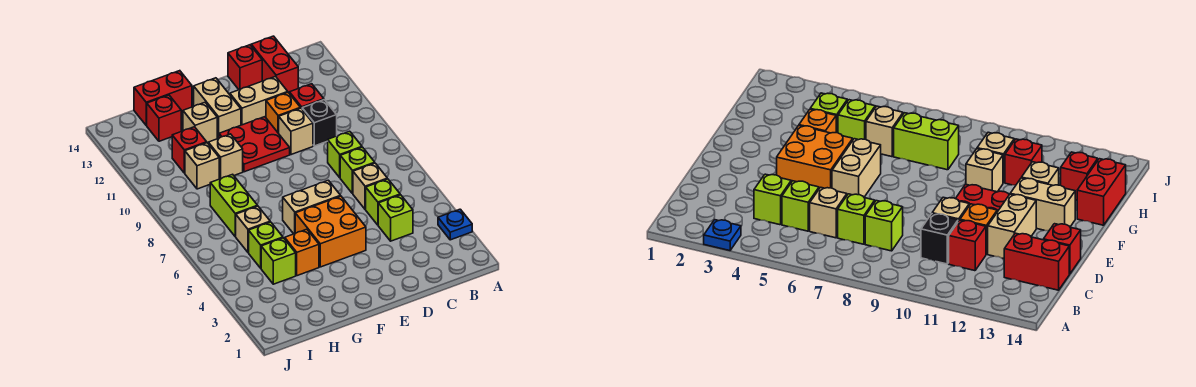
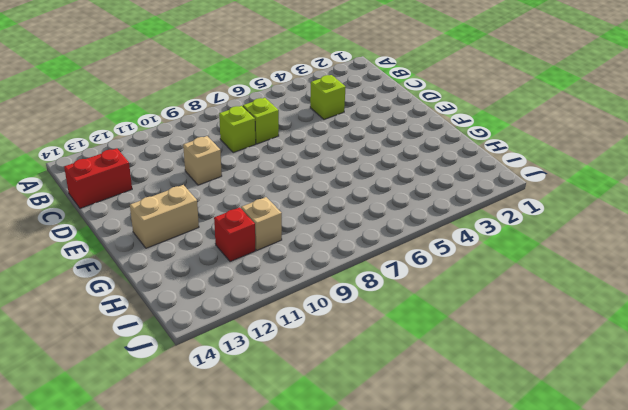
none -> blue 1x1 plate [438,209,472,240]
none -> lime 1x1 brick [366,179,400,225]
none -> tan 1x1 brick [353,163,387,210]

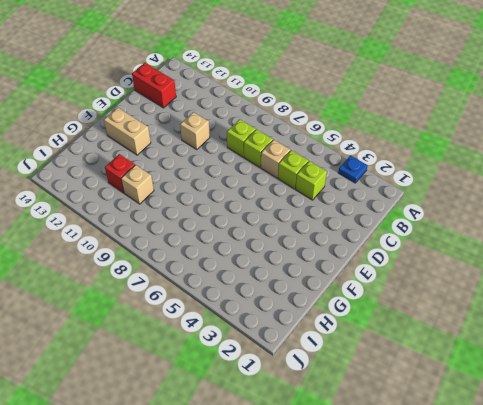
none -> black 1x1 brick [302,100,337,146]
none -> red 1x1 brick [289,84,324,109]
none -> orange 1x1 brick [266,93,300,133]

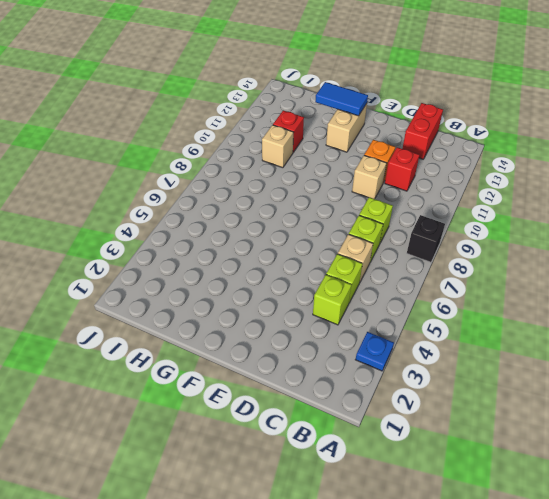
black 1x1 brick [407,215,445,262] -> black 1x1 brick moved to [302,100,337,146]
blue 1x2 tile [315,82,368,116] -> none
none -> tan 1x2 brick [230,77,288,125]
none -> red 1x1 brick [228,45,262,90]
none -> orange 2x2 brick [295,196,366,267]

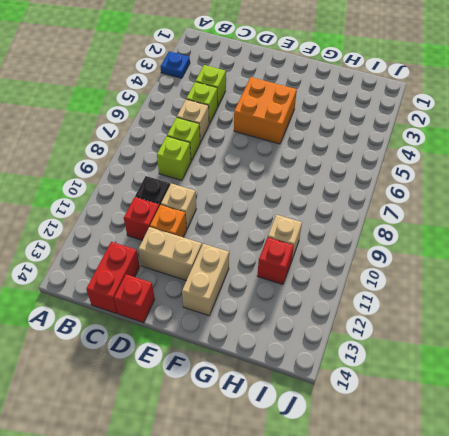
none -> tan 1x2 brick [283,180,341,234]
none -> red 2x2 plate [219,117,290,172]
none -> orange 1x1 brick [285,229,319,276]

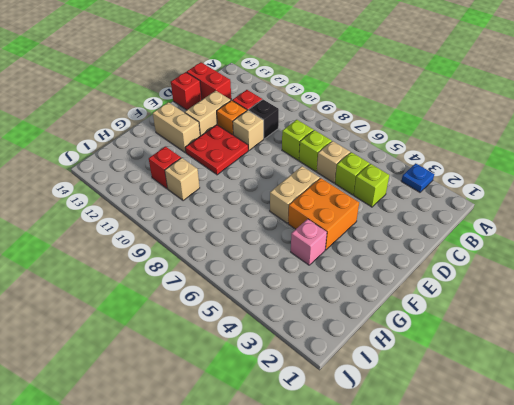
pink 1x1 brick [291,219,327,265] -> orange 1x1 brick [285,229,319,276]
none -> tan 1x1 brick [208,134,243,179]
none -> tan 1x1 brick [183,103,217,143]
none -> red 1x2 brick [134,71,192,125]

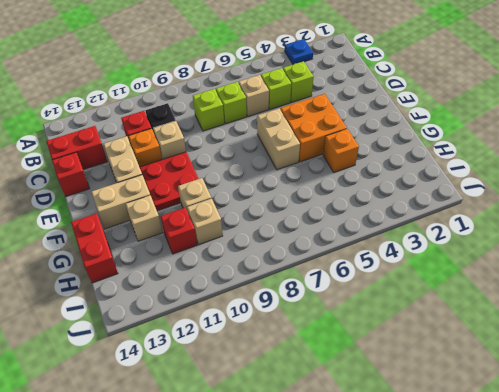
none -> lime 1x1 brick [261,238,296,284]
none -> lime 1x1 brick [249,222,283,268]
none -> tan 1x1 brick [235,206,270,252]

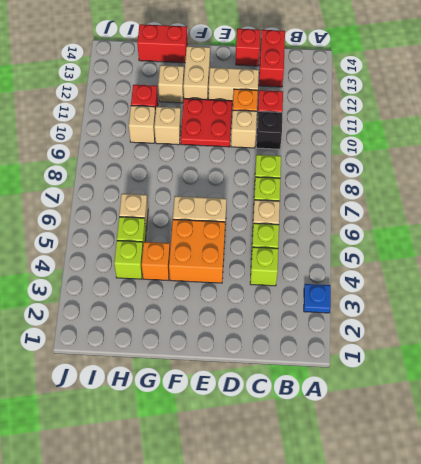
none -> lime 1x2 brick [210,174,258,236]
none -> red 1x1 brick [146,95,181,141]

